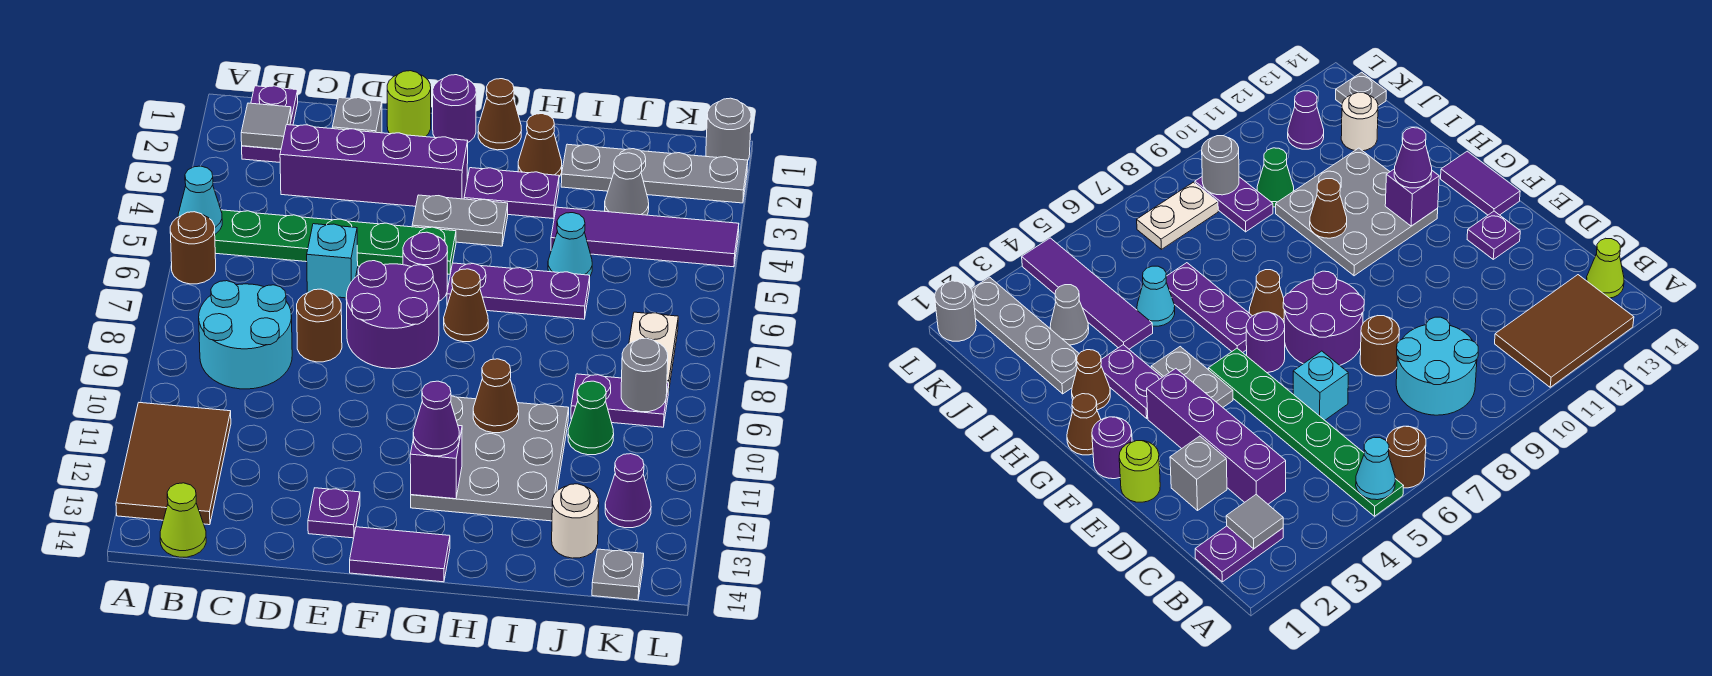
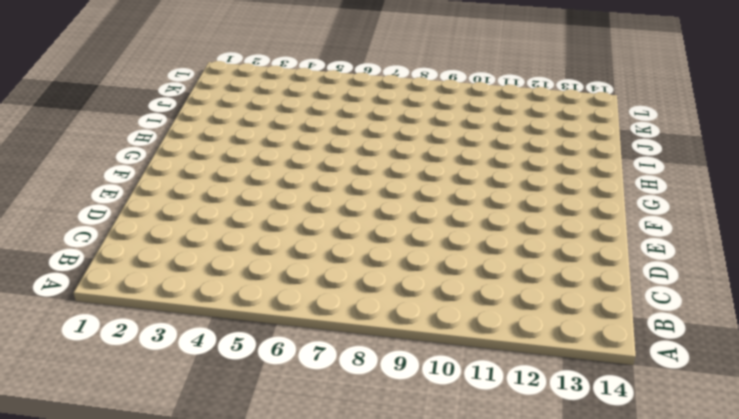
none -> green 1x6 plate [215,210,456,274]
none -> brown 1x1 round brick [170,212,216,284]
none -> brown 2x3 tile [116,403,231,525]
none -> purple 1x2 plate [242,86,298,162]

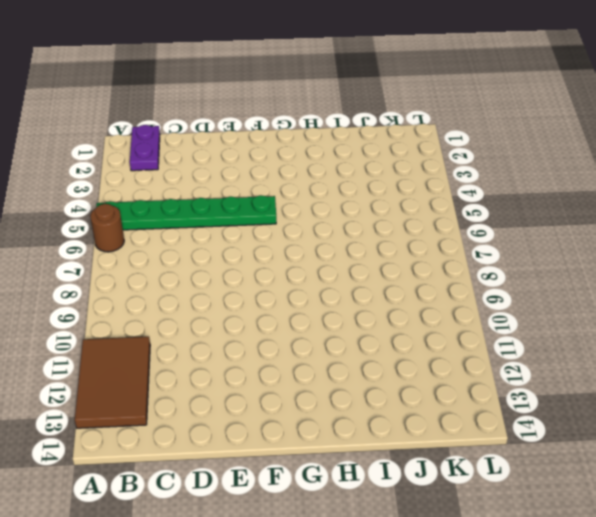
none -> cyan 2x2 round brick [199,281,292,389]
none -> lime 1x1 cone [160,483,206,557]
none -> purple 1x4 brick [280,125,468,206]
none -> grey 1x1 brick [332,98,382,133]

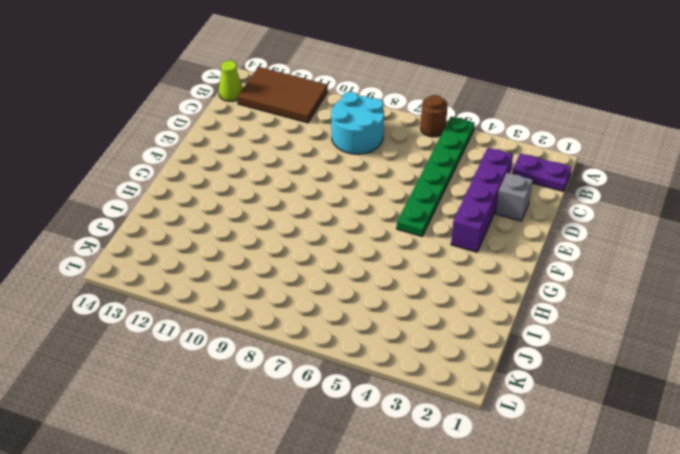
none -> cyan 1x1 brick [307,224,358,298]
none -> brown 1x1 round brick [297,289,342,362]
none -> lime 1x1 round brick [387,71,431,137]
none -> purple 2x2 round brick [346,261,439,369]

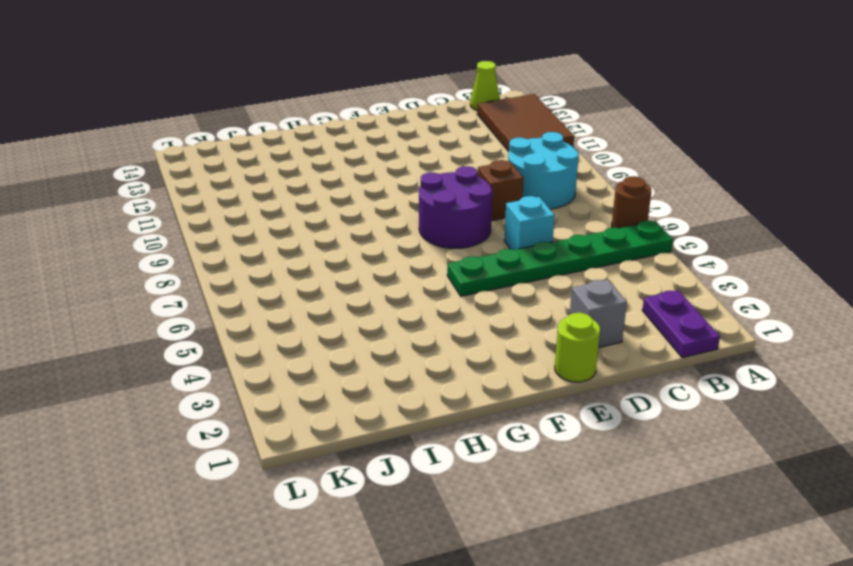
brown 1x1 brick [478,160,524,221] -> brown 1x1 round brick [297,289,342,362]
none -> purple 1x4 brick [280,125,468,206]
none -> purple 1x1 plate [308,488,360,538]
none -> purple 1x1 round brick [433,75,476,142]
none -> grey 1x2 plate [412,195,508,246]

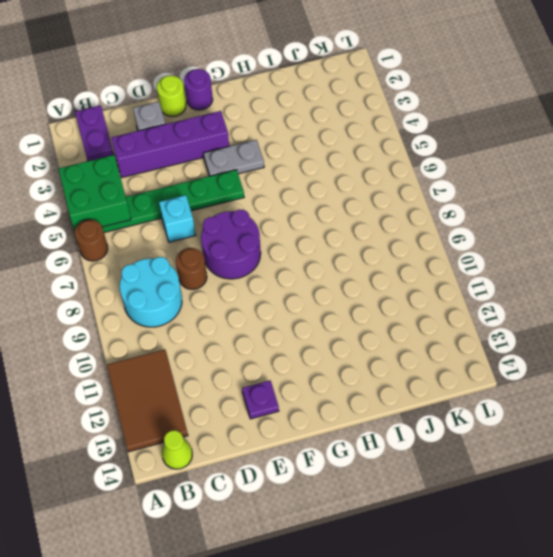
green 2x2 brick [59,155,131,231] -> cyan 1x1 cone [178,166,222,234]
none -> purple 1x1 round brick [403,232,448,301]
none -> purple 1x2 tile [350,527,450,582]
none -> brown 1x1 cone [478,79,521,150]
none -> purple 1x2 plate [464,168,559,219]

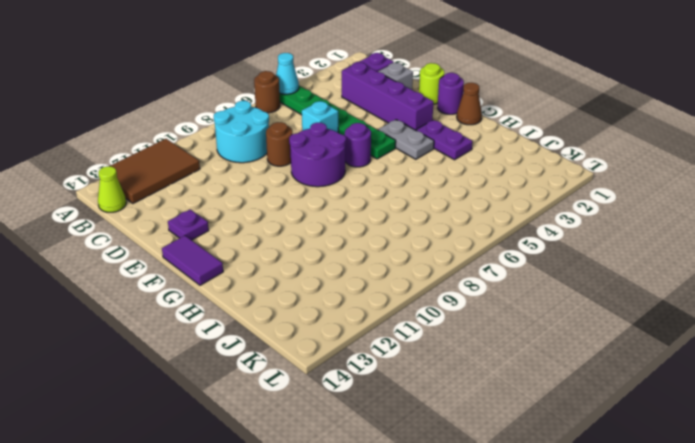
none -> purple 1x3 plate [447,263,590,319]
none -> brown 1x1 cone [444,269,488,342]
none -> grey 3x3 plate [411,396,569,521]
none -> brown 1x1 cone [518,114,562,177]

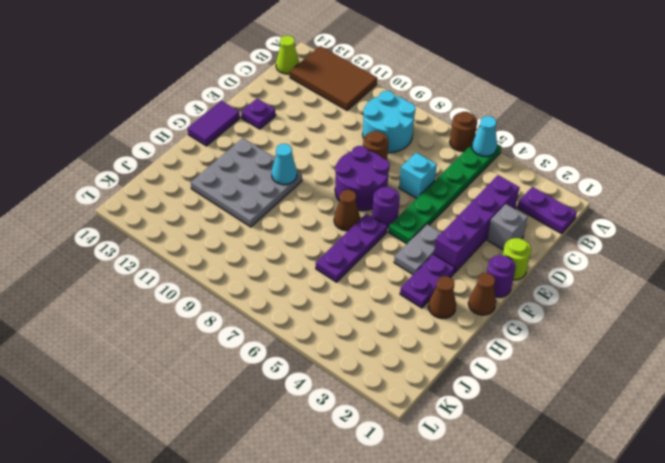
cyan 1x1 cone [272,144,297,185] -> cyan 1x1 cone moved to [548,213,592,276]
none -> grey 1x4 plate [561,144,748,203]
none -> purple 1x4 tile [551,207,739,267]
none -> grey 1x1 cone [605,153,649,215]
none -> purple 1x2 plate [571,374,669,427]

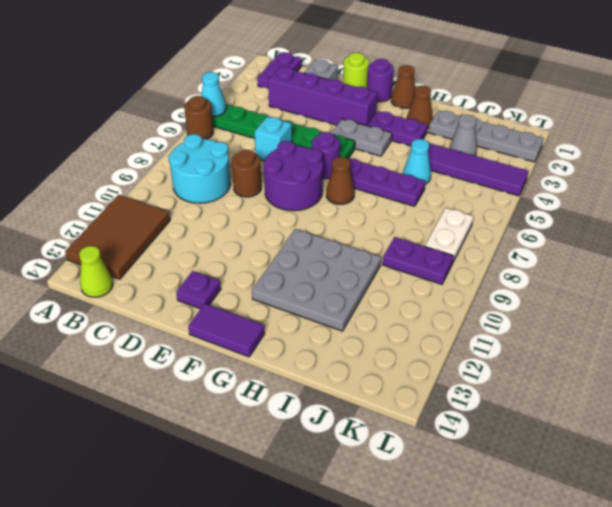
none -> green 1x1 cone [568,381,614,455]
none -> white 1x1 round brick [552,484,599,558]
none -> purple 1x1 cone [605,454,651,528]
none -> grey 1x1 plate [592,549,644,600]

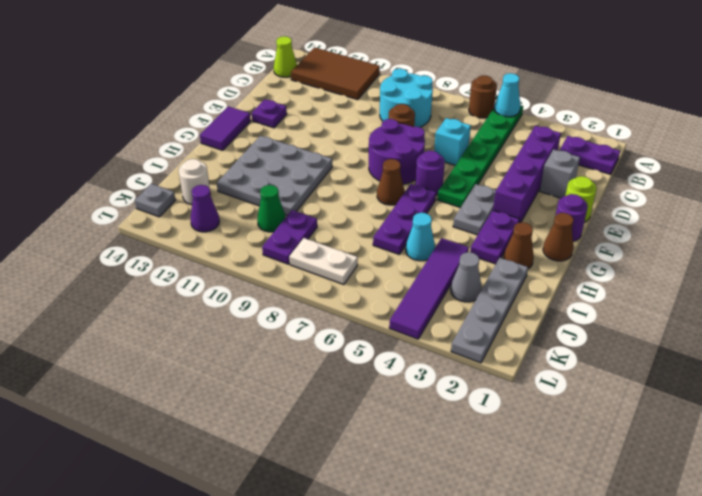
none -> grey 1x1 round brick [706,98,751,160]
none -> grey 1x1 tile [241,103,291,149]
none -> purple 1x1 brick [410,425,462,499]
none -> brown 1x1 cone [473,359,519,433]

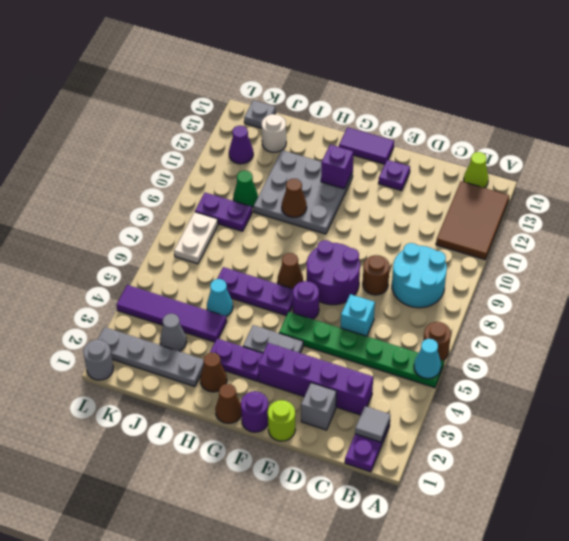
none -> grey 1x1 round brick [621,338,668,412]
none -> purple 1x1 cone [413,381,459,456]

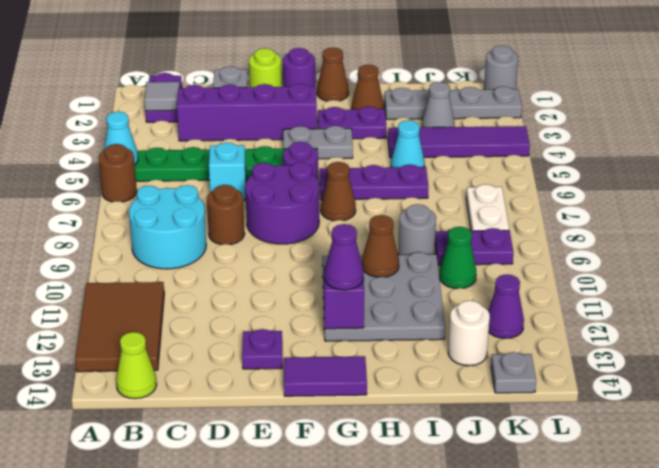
grey 1x1 round brick [398,204,436,255] -> grey 1x1 round brick moved to [621,338,668,412]

